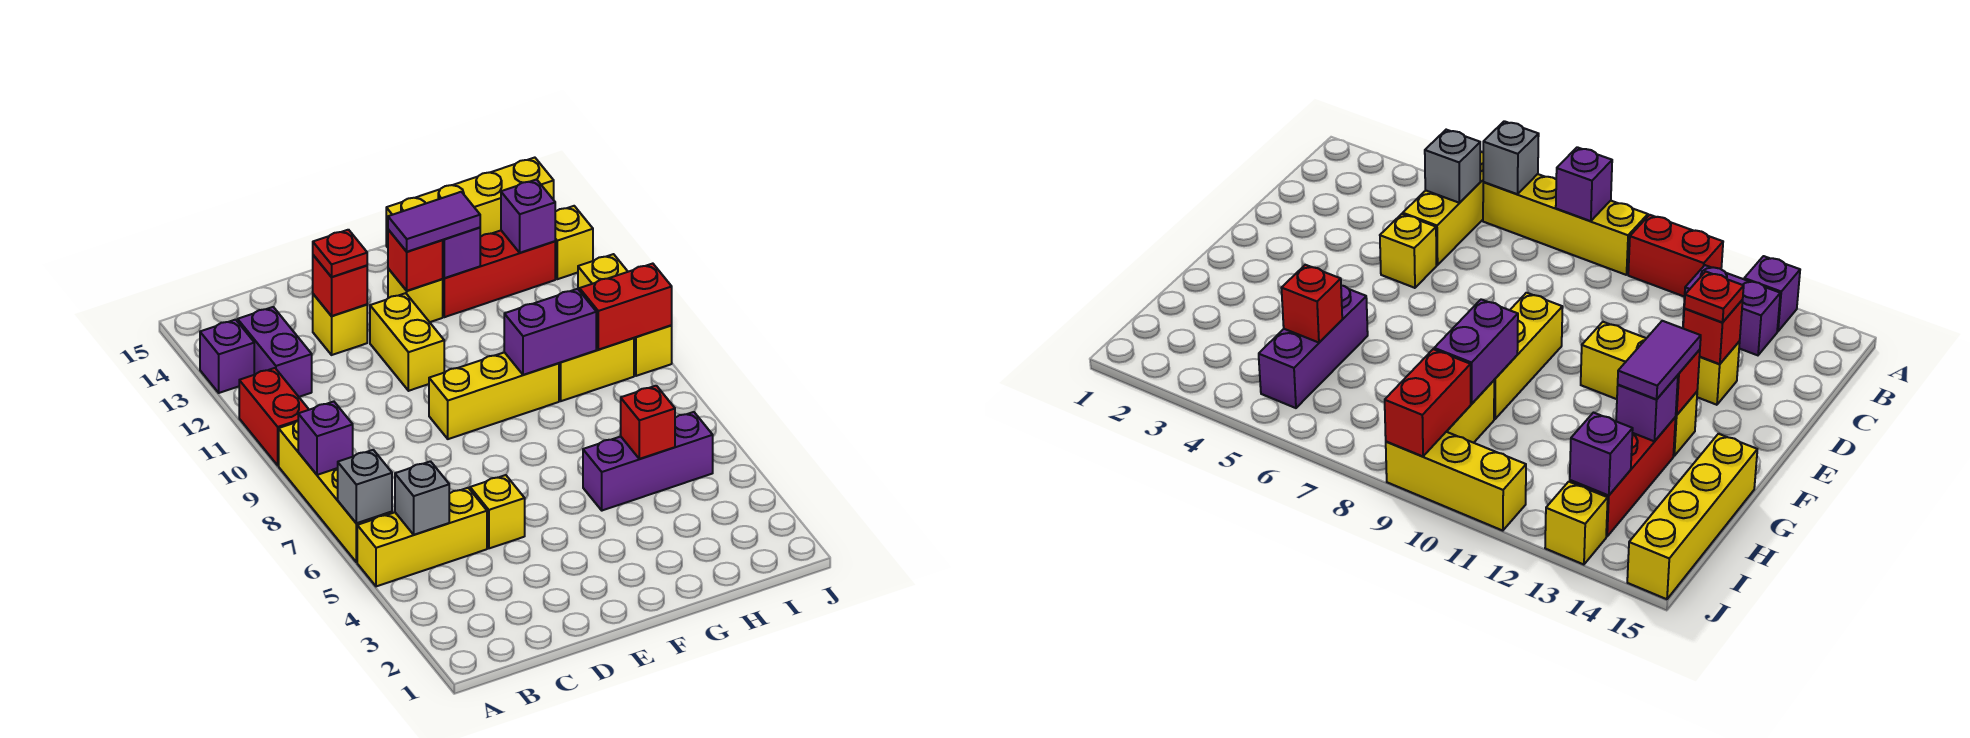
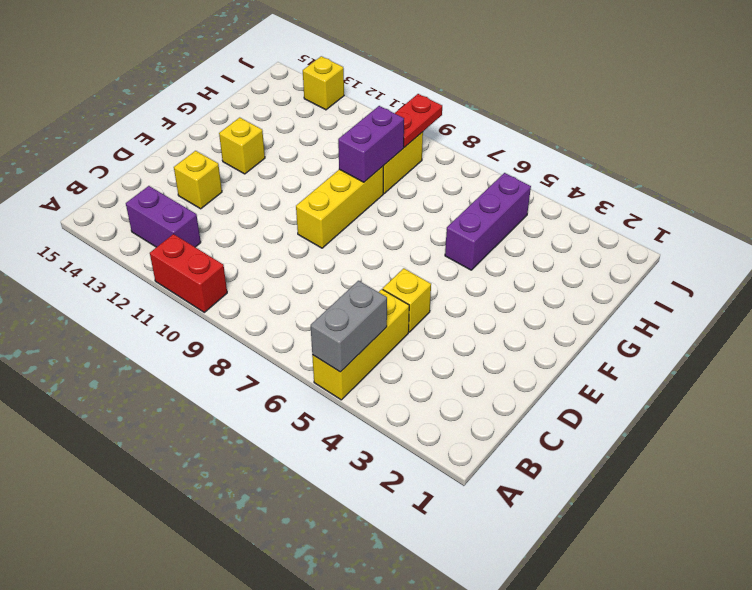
grey 1x2 brick [311,281,387,372] -> grey 1x1 brick [395,461,449,535]
red 1x2 plate [395,94,442,147] -> red 1x2 brick [580,264,672,350]
none -> yellow 1x4 brick [279,421,392,562]
none -> purple 1x1 brick [200,320,254,393]
none -> yellow 1x2 brick [370,293,444,391]

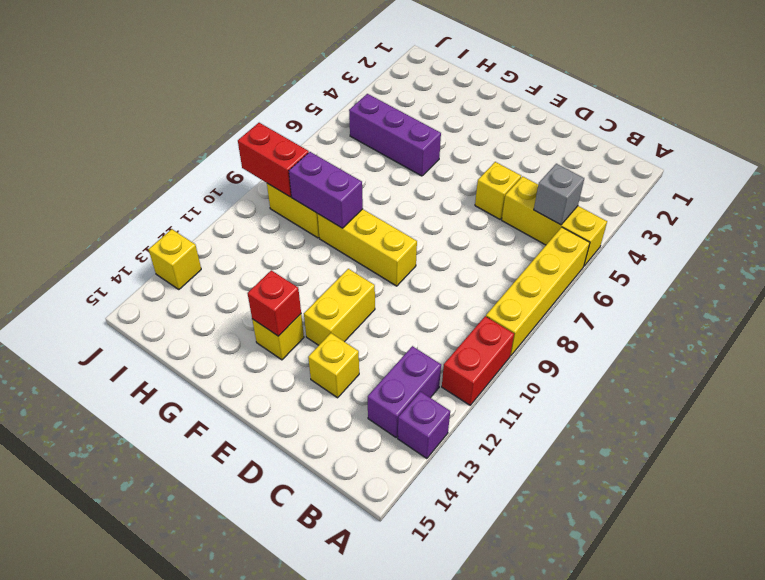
none -> red 1x3 brick [443,231,555,317]
none -> yellow 1x4 brick [386,158,554,247]
none -> yellow 1x3 brick [578,254,672,376]

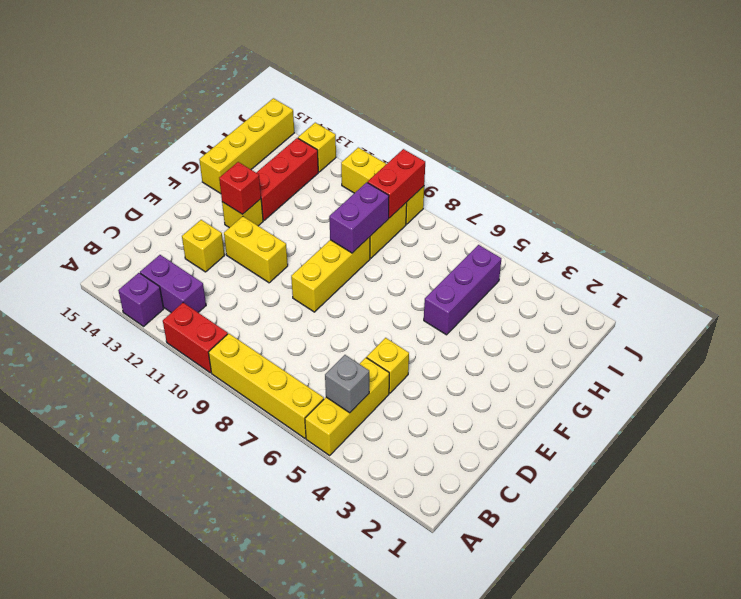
none -> grey 1x1 brick [338,450,392,523]
none -> purple 1x1 brick [298,402,353,475]
none -> red 1x1 brick [313,255,367,316]

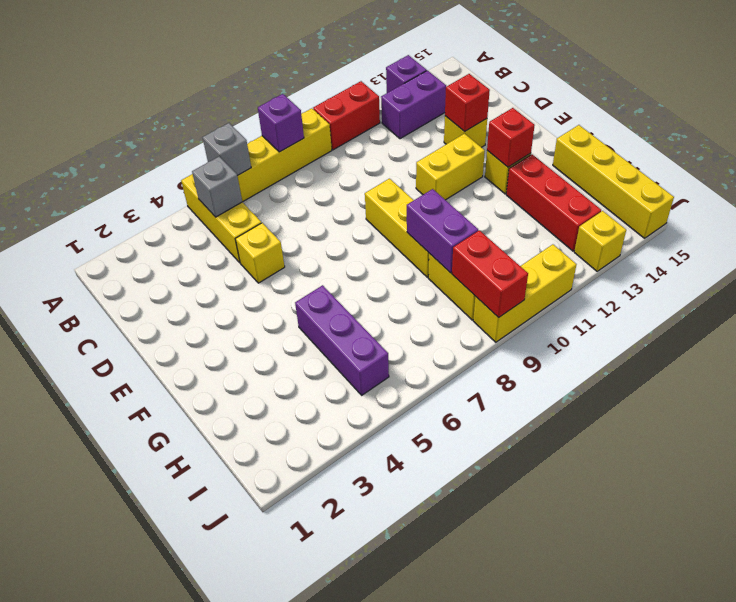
none -> purple 1x1 brick [443,227,480,278]
none -> red 1x1 brick [621,386,675,459]
none -> purple 1x1 brick [501,179,555,253]

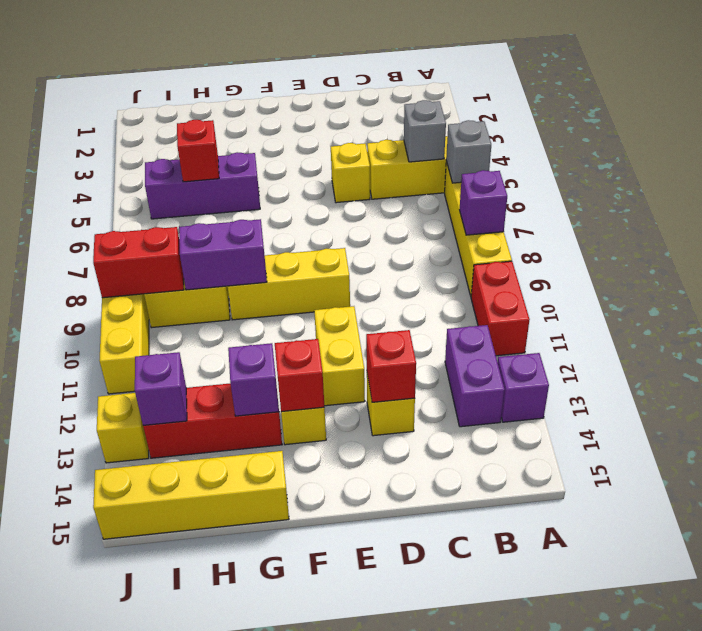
none -> red 1x1 plate [313,230,367,277]
none -> purple 1x2 tile [388,192,480,252]

